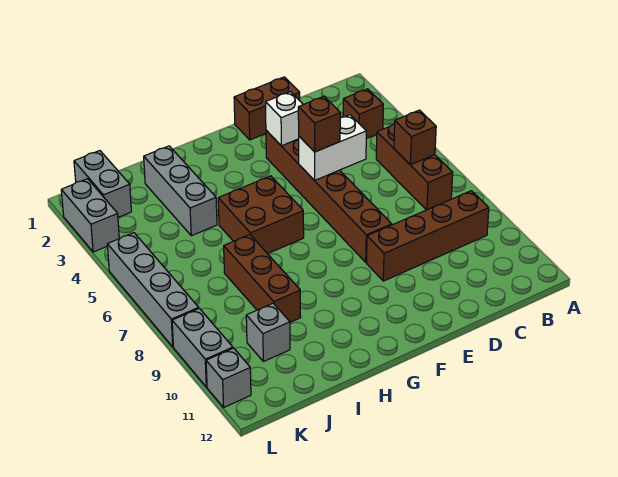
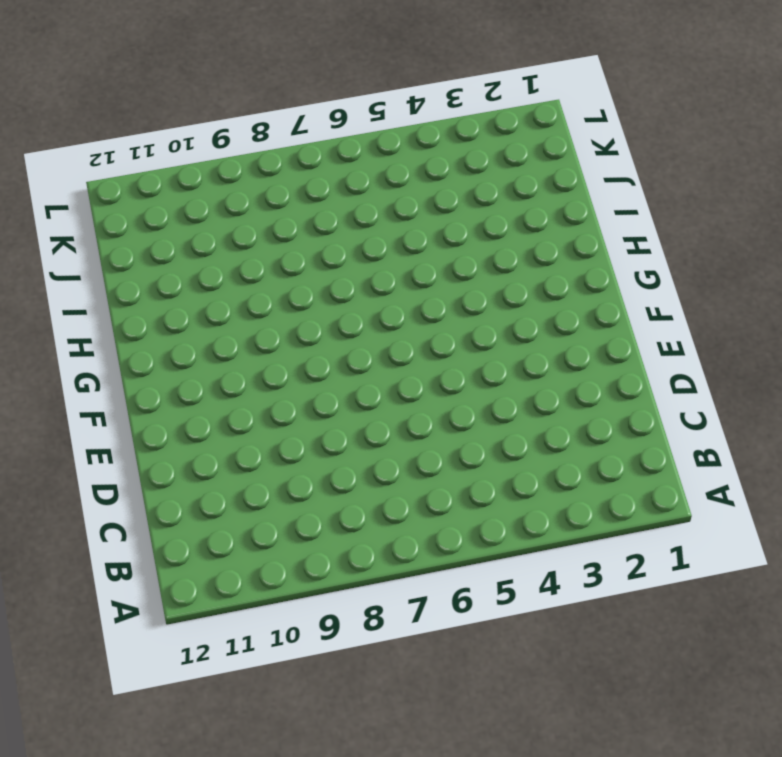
none -> brown 1x1 brick [343,89,383,139]
none -> brown 1x3 brick [376,124,453,210]
none -> brown 1x4 brick [367,191,489,281]

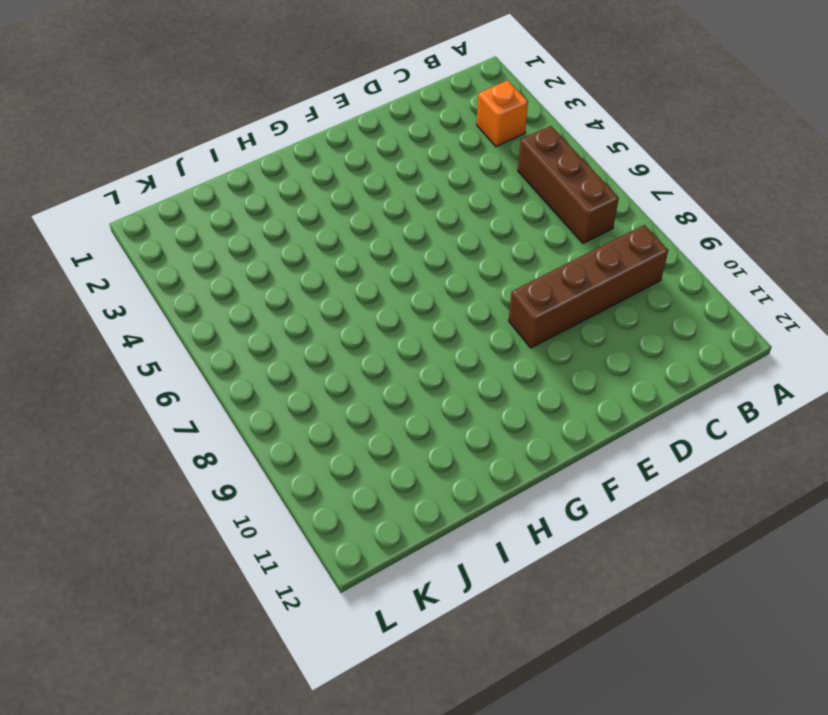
orange 1x1 brick [477,80,528,147] -> brown 1x1 brick [343,89,383,139]
none -> brown 1x2 brick [234,77,300,140]
none -> brown 1x6 brick [266,130,392,262]
none -> brown 2x2 brick [218,176,304,254]

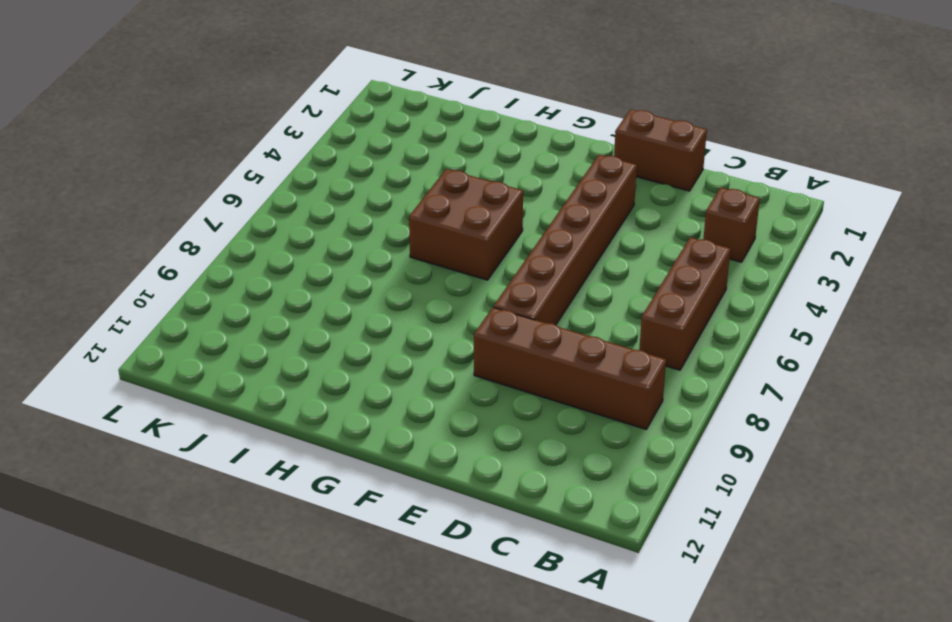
none -> grey 1x3 brick [144,146,217,236]
none -> brown 1x3 brick [224,235,301,322]
none -> grey 1x1 brick [246,303,290,362]

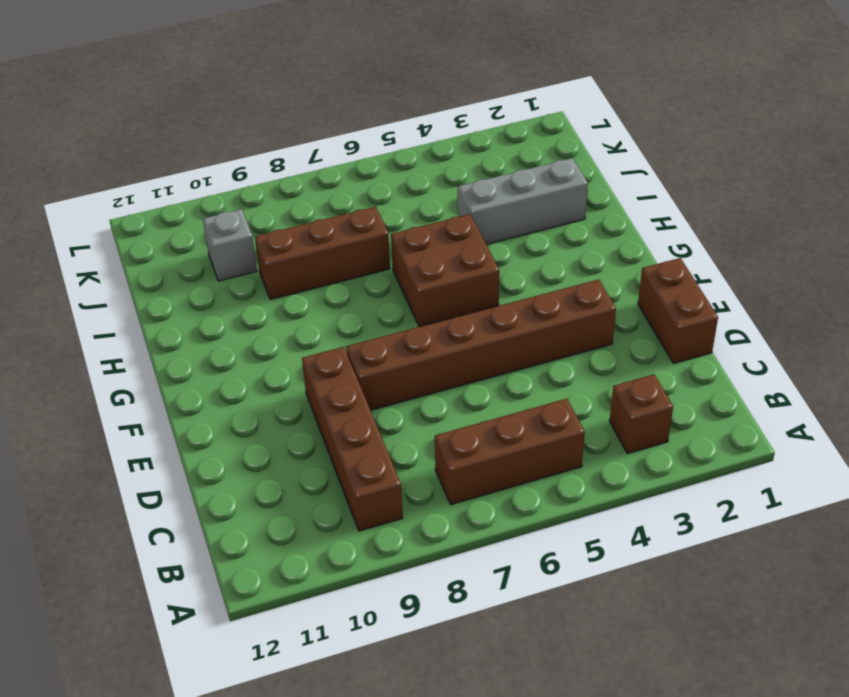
none -> grey 1x2 brick [74,151,131,217]
none -> grey 1x2 brick [61,179,119,252]
none -> grey 1x4 brick [107,233,199,347]

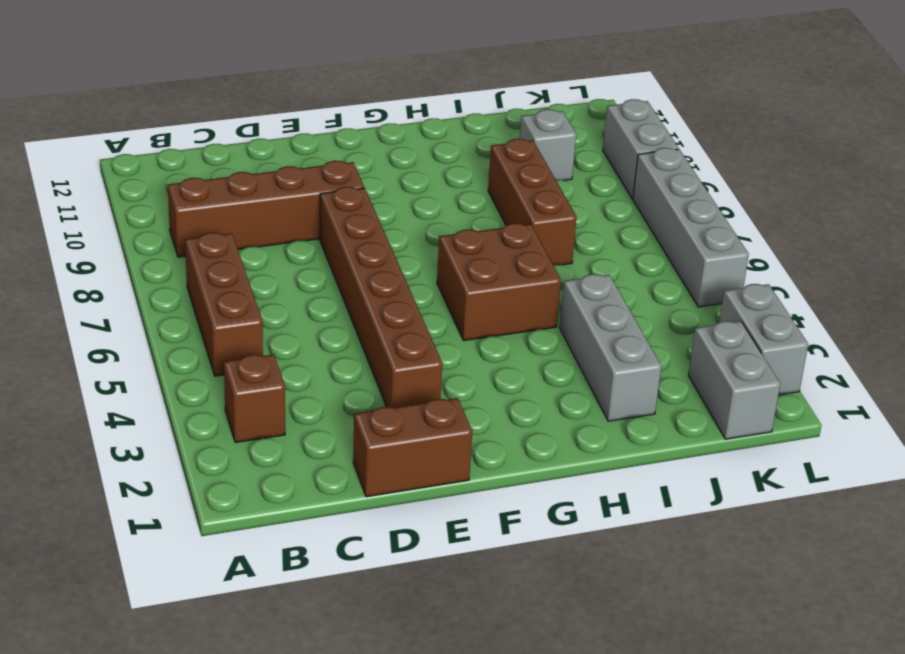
none -> grey 1x1 brick [206,348,251,407]
none -> brown 1x1 brick [394,110,436,165]
none -> white 1x2 brick [299,115,366,181]

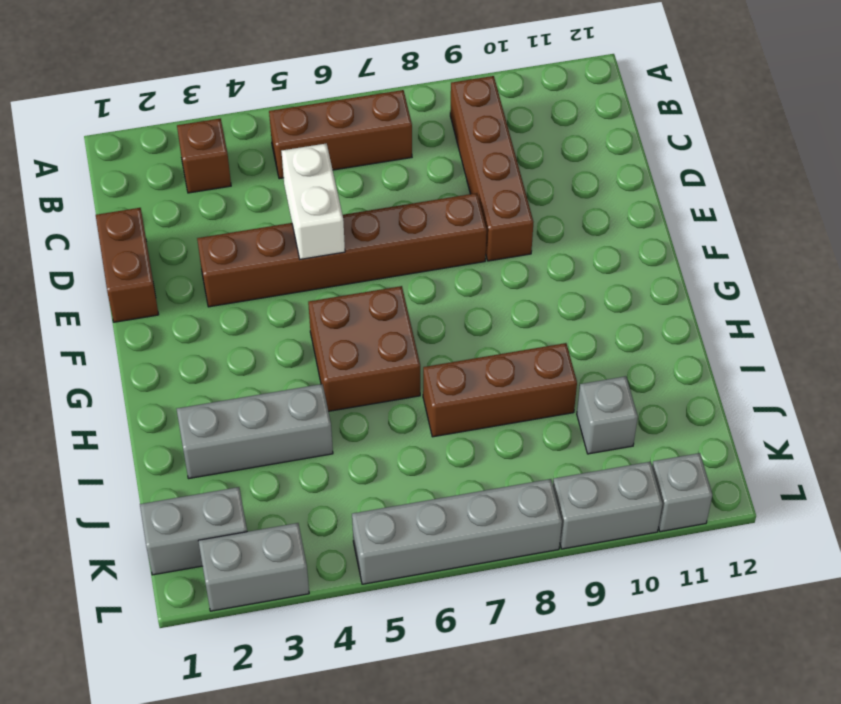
none -> brown 1x1 brick [394,110,436,165]
none -> white 1x1 brick [266,92,303,146]
none -> brown 1x1 brick [298,97,340,152]

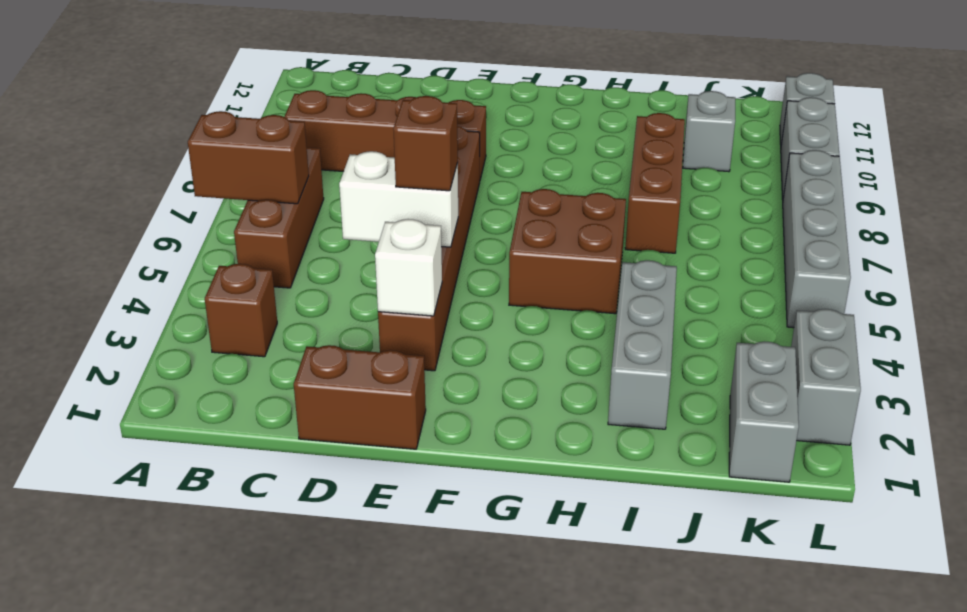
brown 1x2 brick [188,111,309,204] -> brown 1x1 brick [394,110,436,165]

